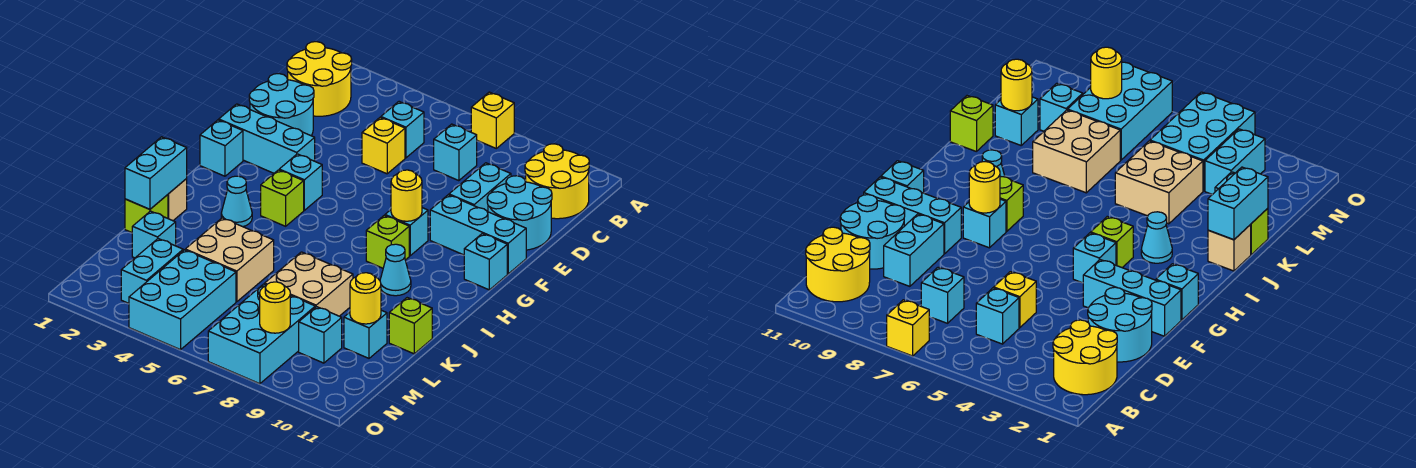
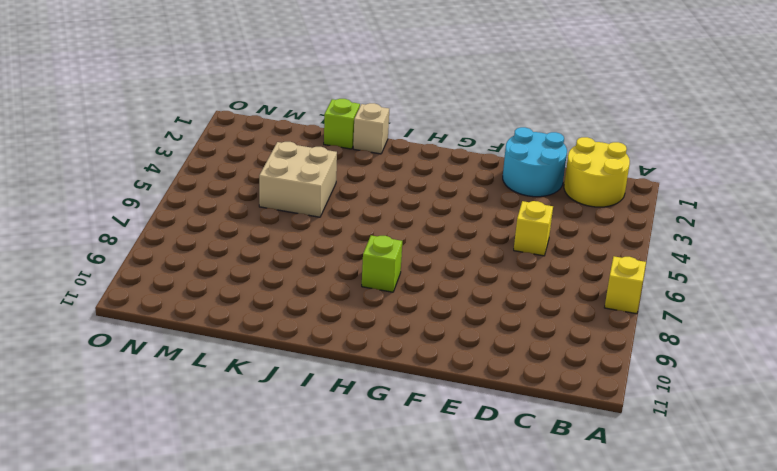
none -> yellow 2x2 round brick [525,144,589,219]
none -> cyan 1x1 brick [381,102,424,158]
none -> cyan 1x1 brick [434,124,477,181]
none -> cyan 1x2 brick [449,163,511,212]

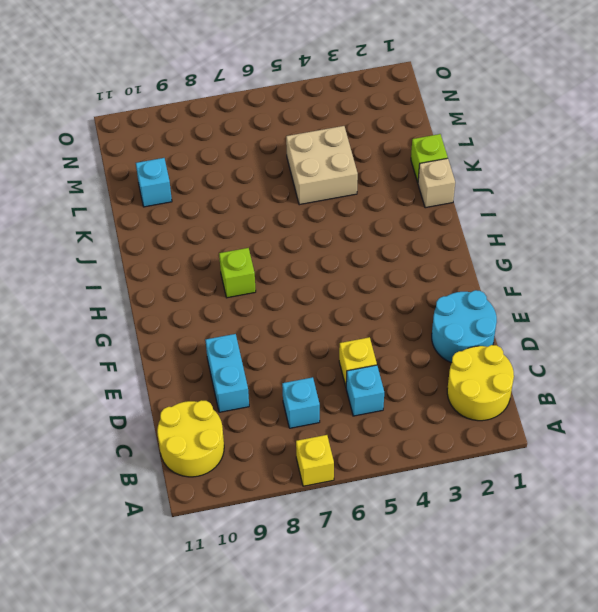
none -> cyan 2x2 round brick [487,176,552,250]
none -> cyan 1x3 brick [219,104,315,173]
none -> cyan 1x3 brick [430,195,526,274]
none -> cyan 1x1 brick [200,120,243,176]

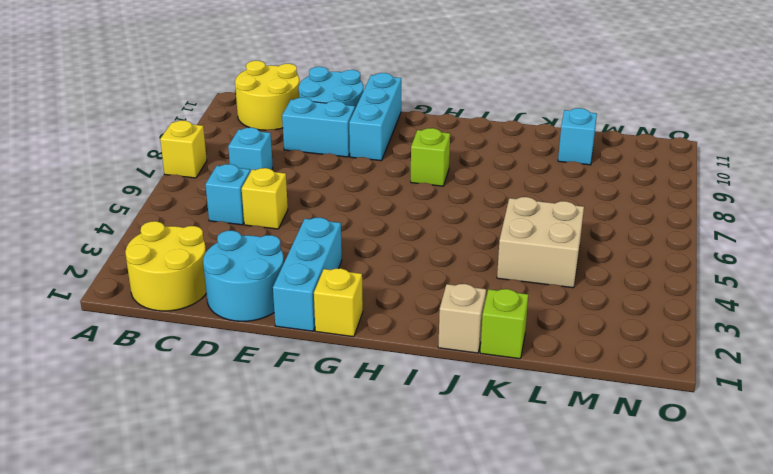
yellow 1x1 brick [314,268,363,337] -> cyan 1x1 brick [200,120,243,176]
none -> cyan 1x1 brick [279,154,322,210]
none -> cyan 1x1 brick [385,208,428,256]
none -> cyan 1x1 brick [464,234,507,290]
none -> lime 1x1 brick [261,170,304,226]

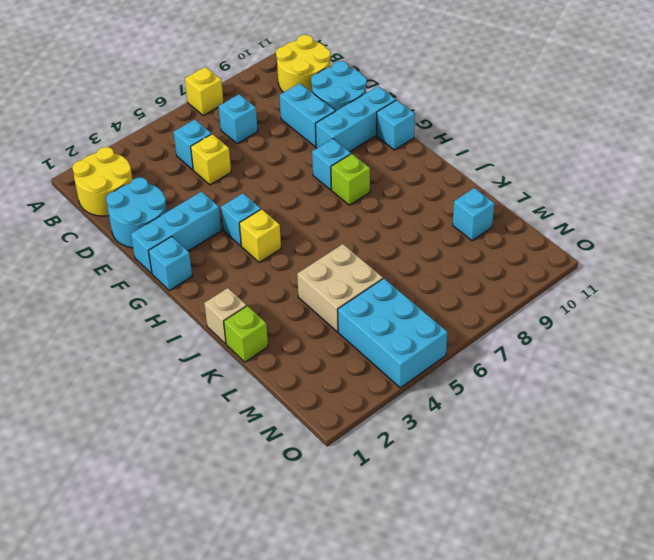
yellow 1x1 brick [239,209,281,262] -> lime 1x1 brick [261,170,304,226]
none -> cyan 1x1 cone [221,176,252,227]
none -> cyan 1x1 cone [380,244,411,296]
none -> tan 2x2 brick [265,252,353,316]
none -> lime 1x1 brick [389,298,432,354]

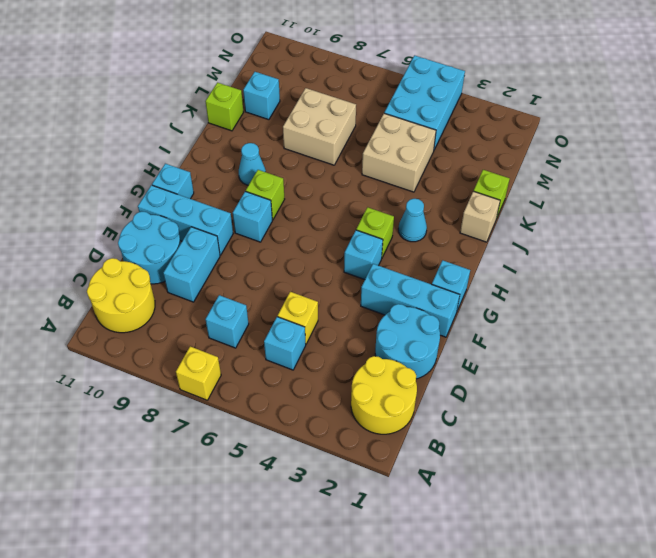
none -> cyan 1x1 brick [132,211,176,258]
none -> cyan 1x2 brick [121,239,183,303]
none -> cyan 2x3 brick [208,284,315,384]
none -> cyan 1x1 brick [299,307,342,363]

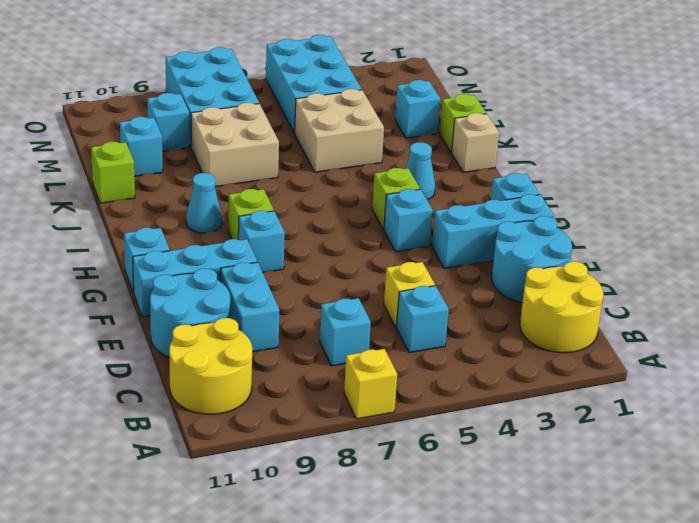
none -> cyan 1x2 brick [121,239,183,303]
none -> yellow 1x1 round brick [391,170,422,221]
none -> cyan 1x2 brick [125,137,187,209]
none -> yellow 1x1 round brick [350,273,381,324]

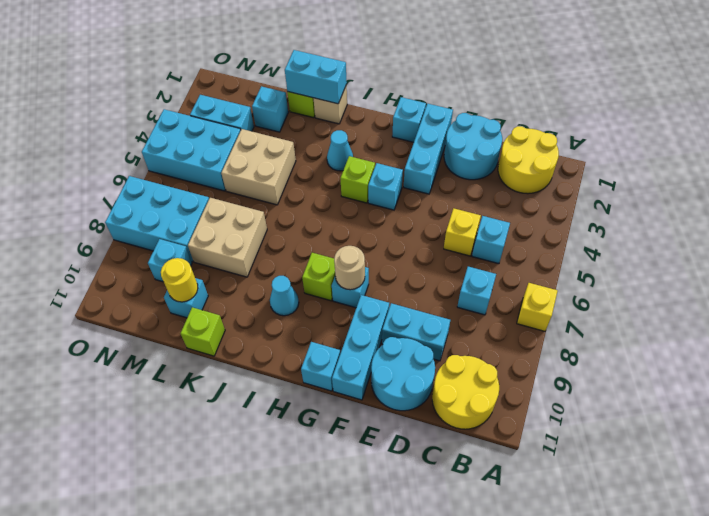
tan 1x1 round brick [334,246,365,290] -> yellow 1x1 round brick [391,170,422,221]
none -> yellow 1x1 round brick [260,282,290,333]

